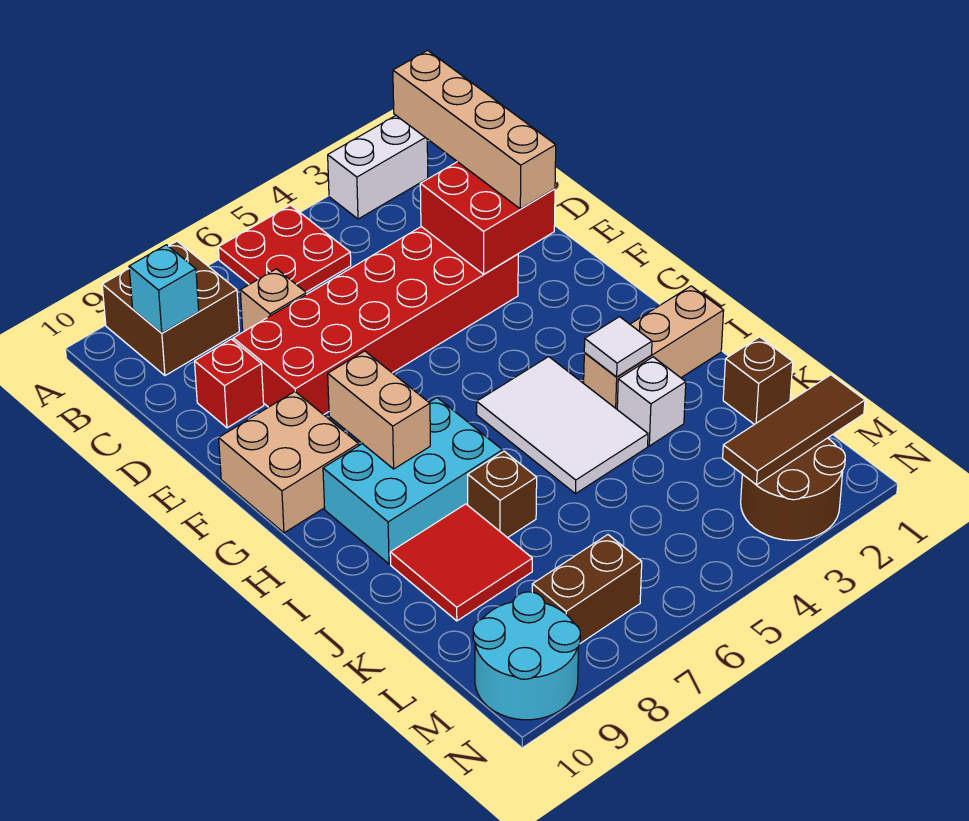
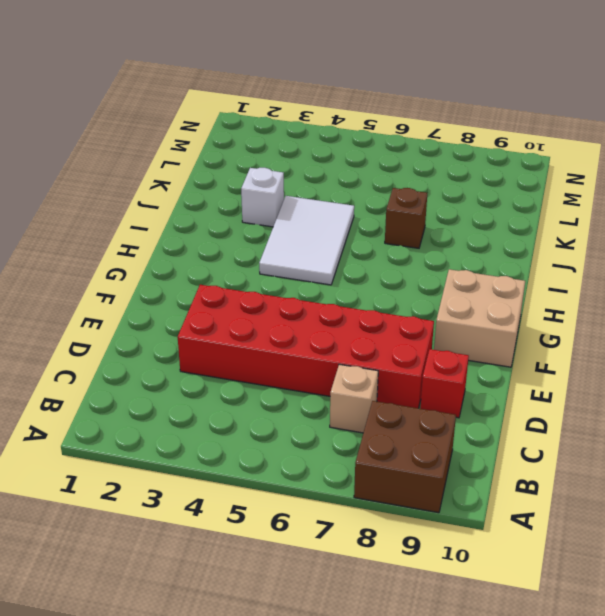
none -> white 1x2 brick [328,116,428,219]
none -> red 2x2 plate [218,205,351,292]
none -> cyan 2x3 brick [323,398,502,564]

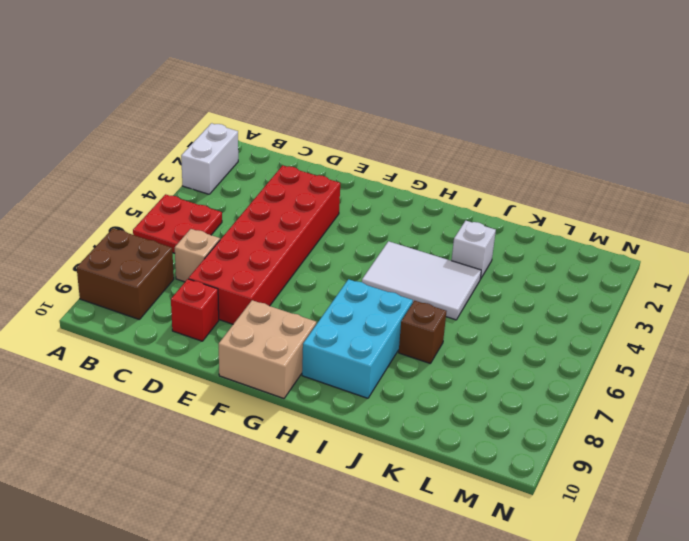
none -> tan 1x3 brick [584,286,724,409]
none -> red 2x2 tile [390,504,532,621]
none -> brown 1x1 brick [723,337,793,425]

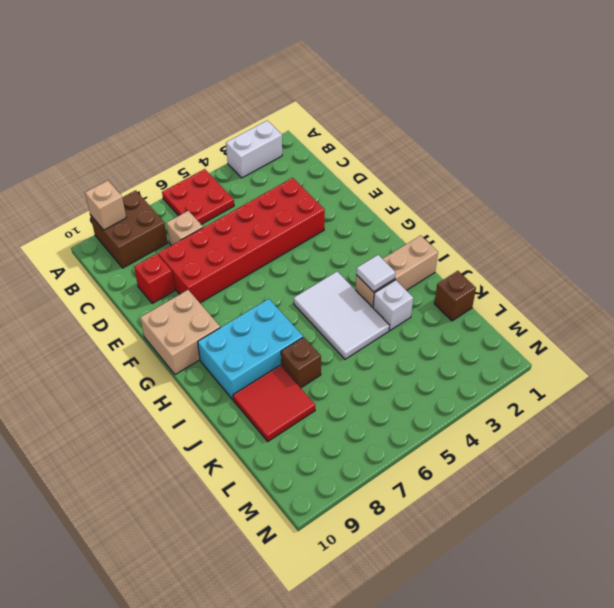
tan 1x1 brick [85,181,126,230] -> none
none -> brown 2x2 round brick [741,438,845,540]
none -> brown 1x2 brick [532,535,642,643]
none -> cyan 2x2 round brick [473,592,580,720]

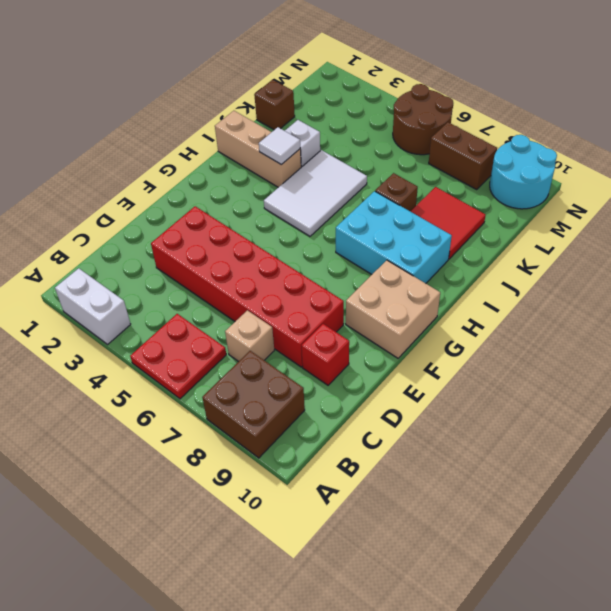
brown 2x2 round brick [393,84,453,155] -> brown 2x2 round brick moved to [741,438,845,540]
none -> cyan 1x1 brick [129,245,199,333]
none -> red 2x2 brick [420,162,555,274]
none -> tan 1x2 brick [328,351,430,469]

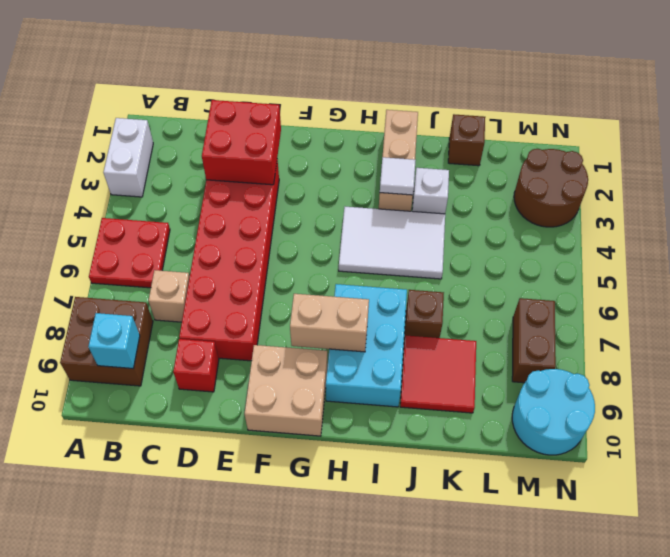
none -> brown 1x3 tile [723,375,865,485]
none -> tan 1x4 brick [393,50,556,209]

